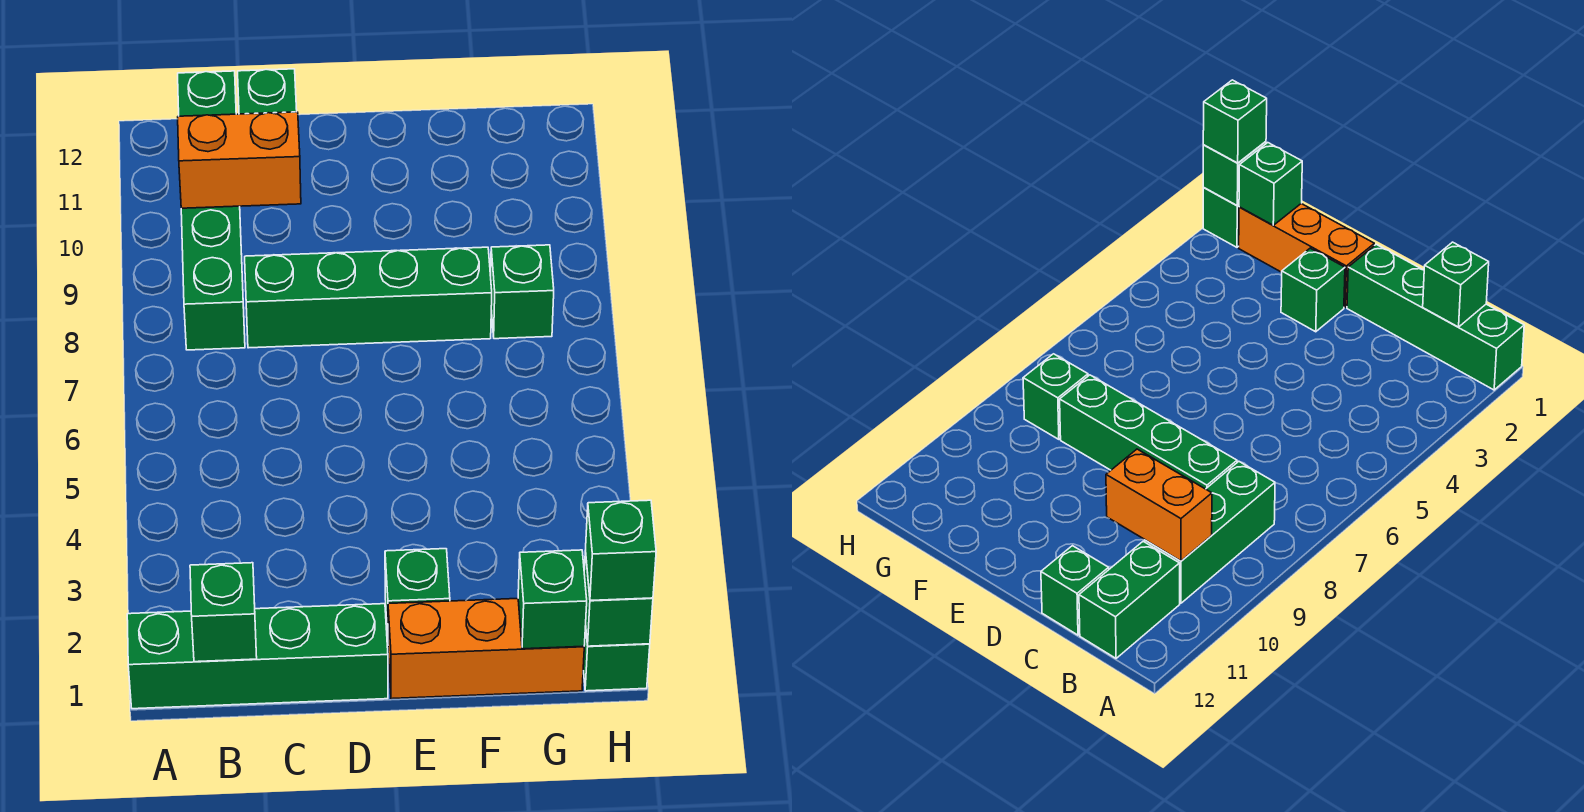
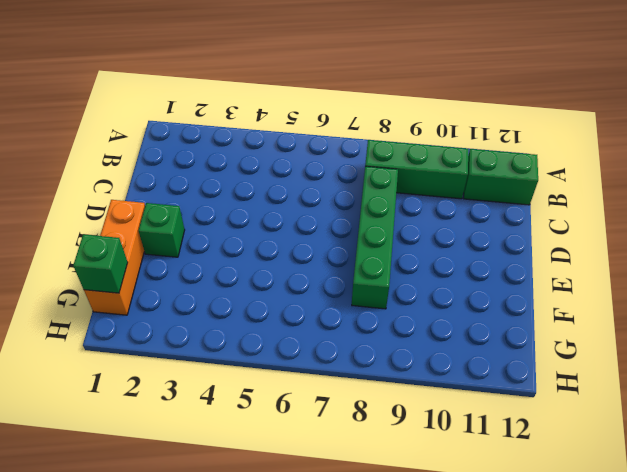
none -> green 1x4 brick [127,604,388,709]
none -> green 1x1 brick [238,69,297,114]
none -> green 1x1 brick [491,245,554,339]

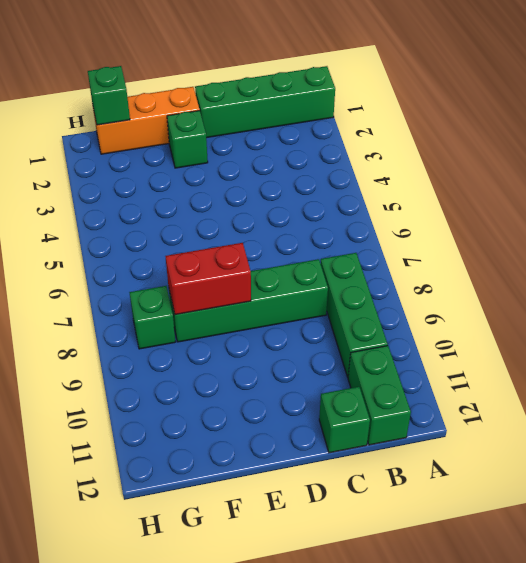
red 1x2 brick [165,243,251,315] -> none
none -> green 1x1 brick [583,626,650,691]
none -> green 1x1 brick [190,563,257,662]
none -> orange 1x2 brick [178,112,301,208]

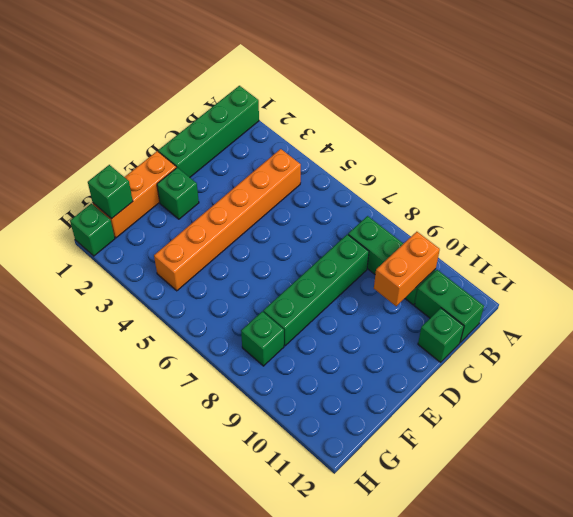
orange 1x6 brick [154,149,301,291] -> none
none -> green 1x1 brick [190,563,257,662]
none -> green 1x1 brick [584,550,653,646]
none -> green 1x1 brick [586,500,656,601]

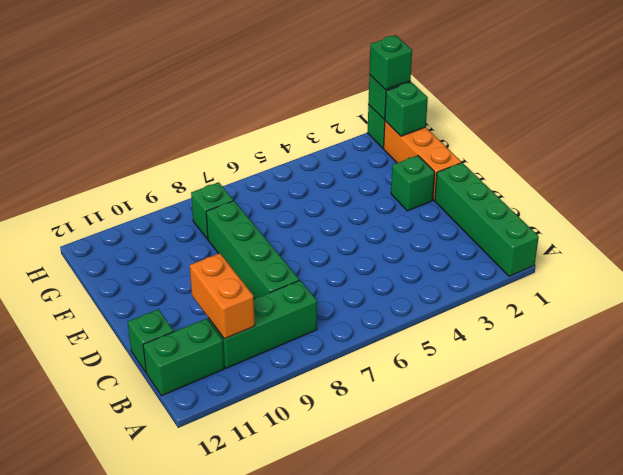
none -> green 1x1 brick [190,563,257,662]

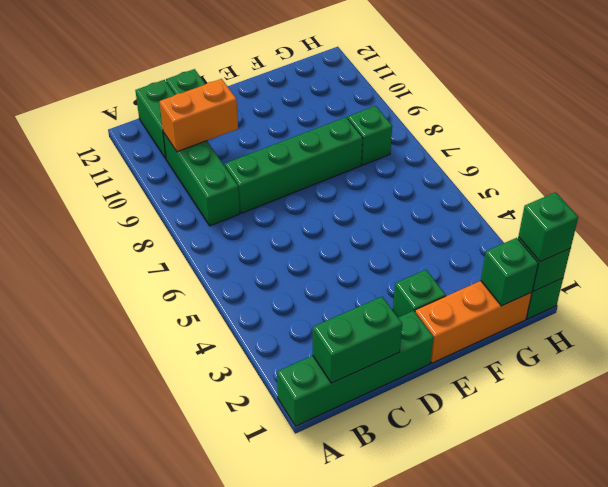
green 1x2 brick [313,297,402,383] -> green 1x1 brick [190,563,257,662]

